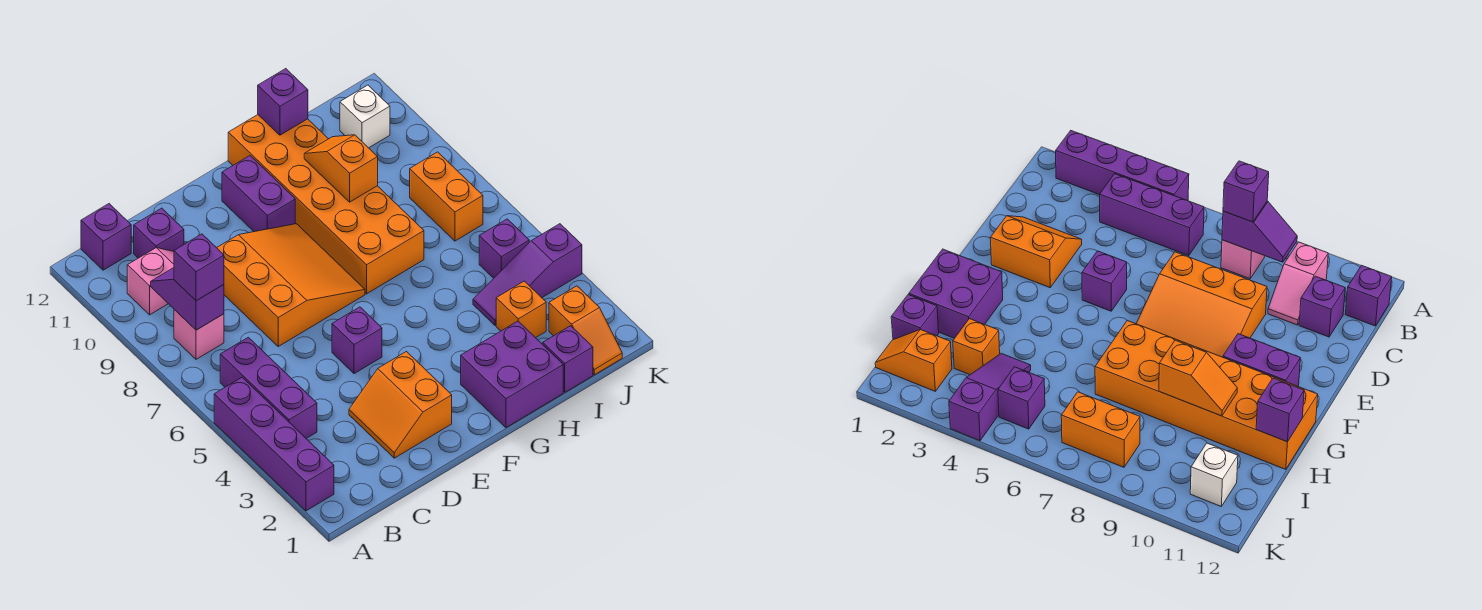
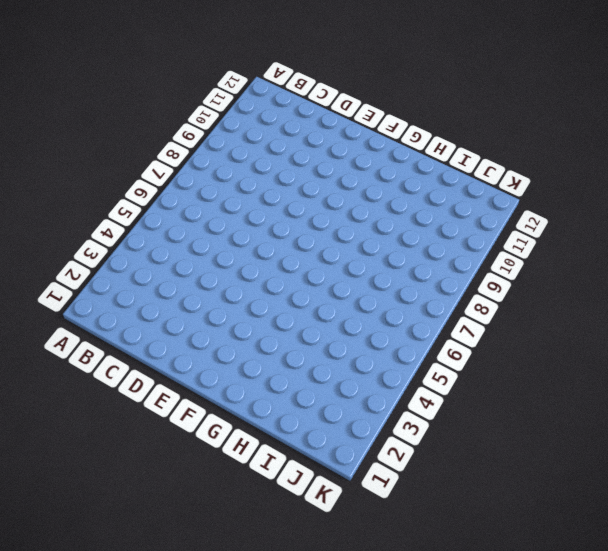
none -> purple 1x4 brick [214,377,334,511]
none -> purple 1x3 brick [220,337,317,438]
none -> pink 1x1 brick [174,310,224,359]

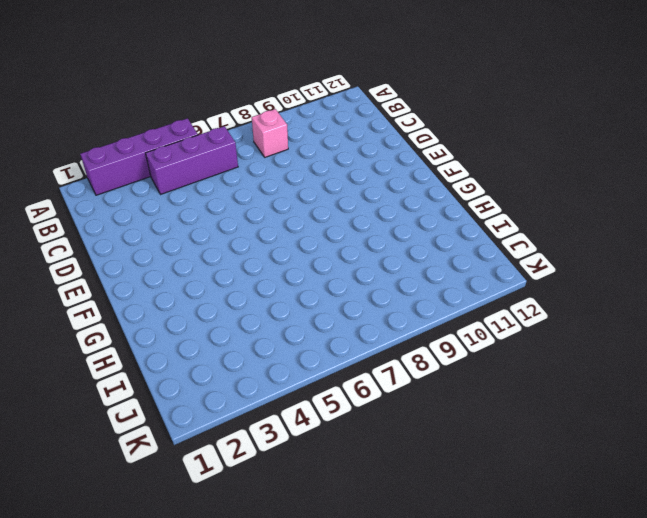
none -> pink 1x2 slope [127,248,174,315]
none -> purple 1x1 brick [81,204,131,270]
none -> purple 1x1 brick [134,208,184,258]

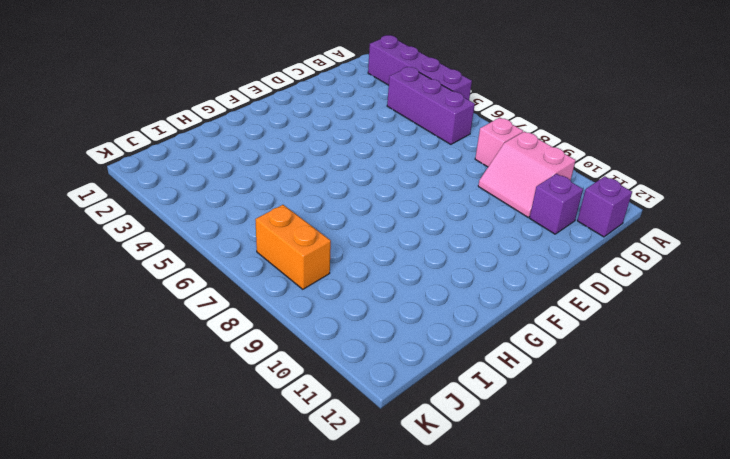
pink 2x2 slope [478,131,576,217] -> pink 1x2 slope [127,248,174,315]
none -> orange 2x2 slope [349,352,452,458]
none -> orange 3x3 slope [217,224,365,346]
none -> purple 1x1 brick [332,307,382,374]

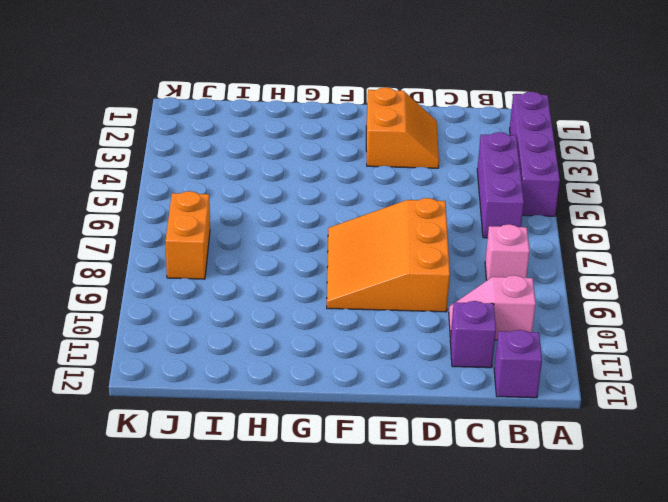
none -> purple 1x1 brick [332,307,382,374]
none -> purple 1x2 brick [222,156,295,232]
none -> purple 2x2 brick [461,321,563,428]

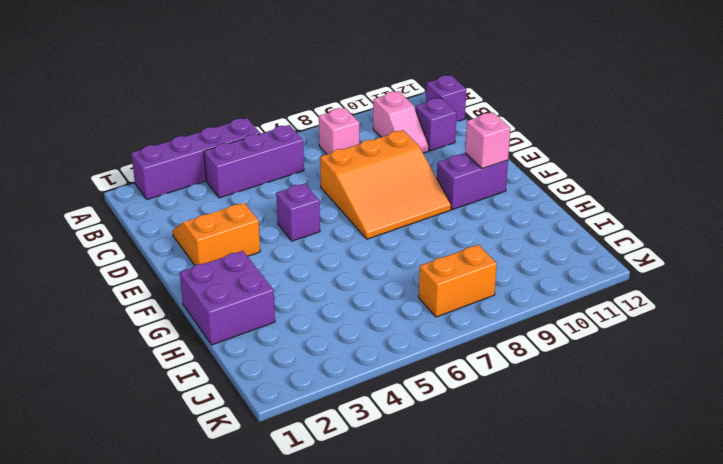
pink 1x1 brick [465,113,510,169] -> none
none -> orange 2x6 brick [228,115,424,294]
none -> purple 1x1 brick [543,326,593,392]
none -> orange 1x1 brick [496,281,546,338]

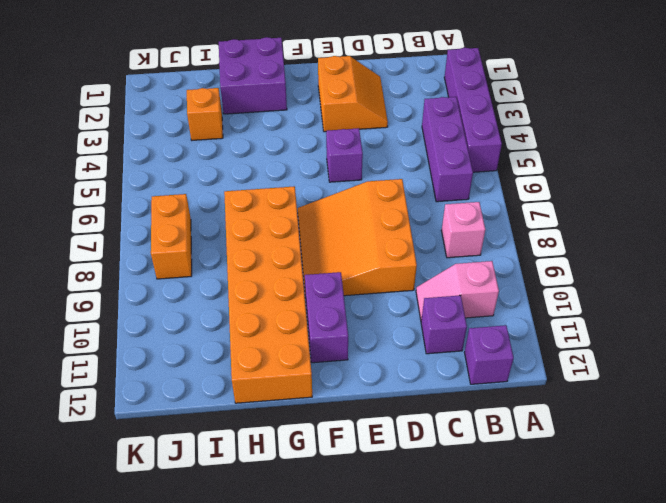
none -> purple 1x1 brick [543,326,593,392]
none -> purple 1x3 slope [473,224,582,326]
none -> orange 1x2 slope [549,286,622,375]

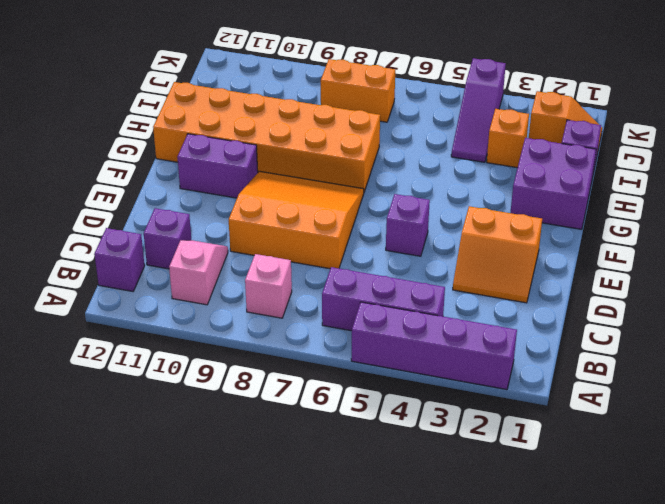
none -> purple 1x1 brick [479,219,529,278]
none -> white 1x1 brick [340,85,390,148]
none -> purple 1x2 slope [151,268,224,330]

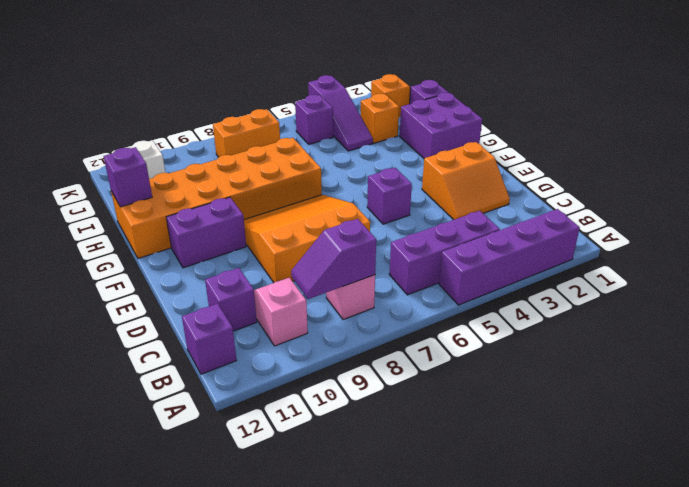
none -> orange 1x2 slope [304,135,378,202]
none -> purple 1x1 brick [174,234,224,301]

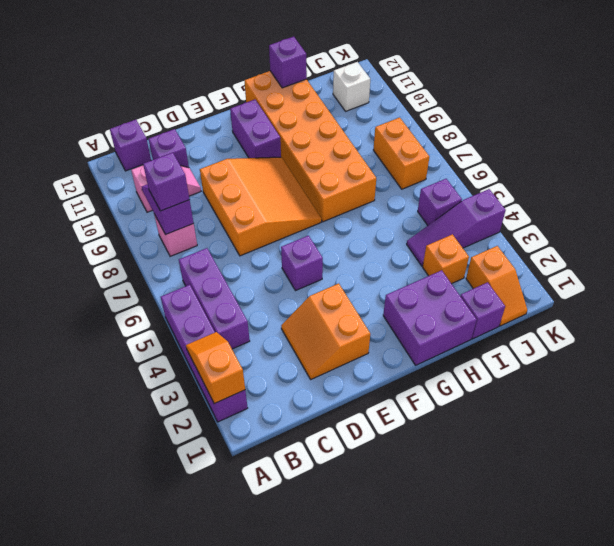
orange 1x2 slope [186,332,245,404] -> orange 1x2 slope moved to [304,135,378,202]

